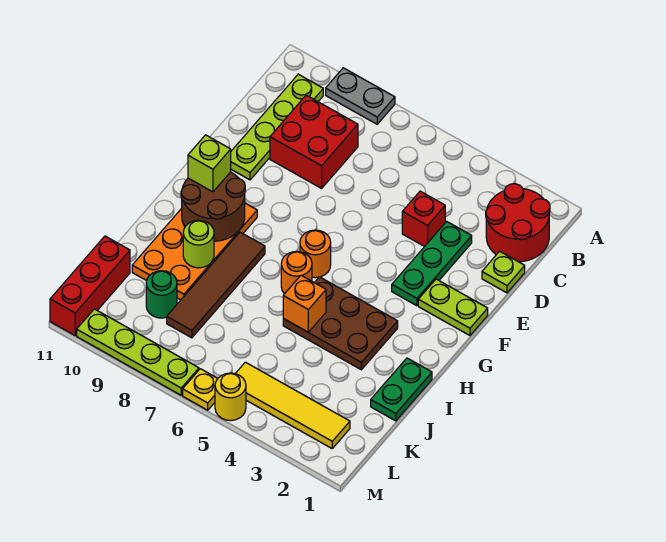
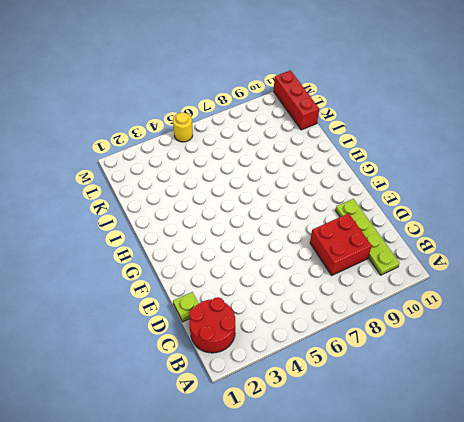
none -> grey 1x2 plate [326,68,395,124]
none -> green 1x3 plate [392,221,472,306]
none -> red 1x1 brick [402,191,445,247]

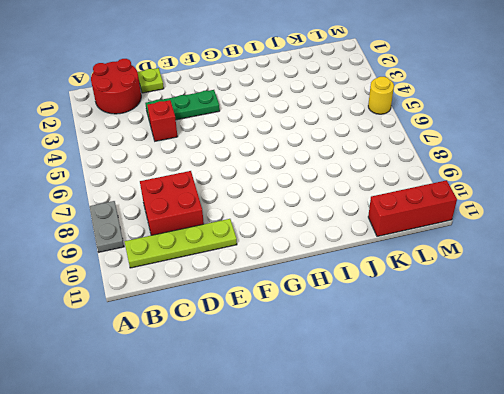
none -> lime 1x2 plate [418,279,488,335]
none -> orange 1x1 round brick [300,230,331,278]
none -> orange 2x4 plate [132,203,257,300]

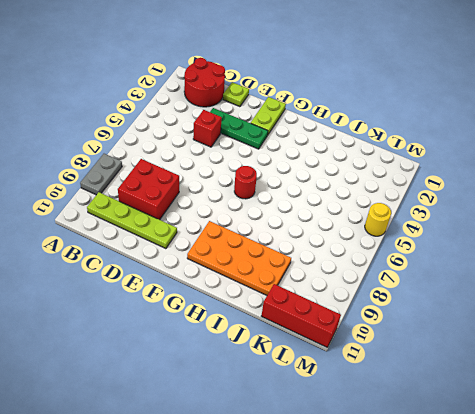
red 1x1 round brick [234,166,257,199] -> orange 1x1 round brick [300,230,331,278]
none -> brown 2x3 plate [283,277,398,370]
none -> orange 1x1 round brick [281,251,312,294]
none -> brown 1x4 tile [167,232,265,338]

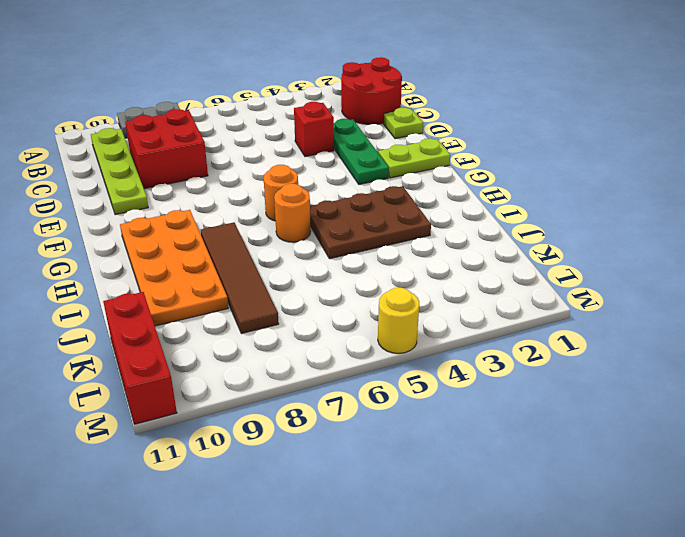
none -> green 1x2 plate [371,358,432,421]
none -> green 1x1 round brick [146,271,177,318]
none -> yellow 1x4 tile [235,362,350,448]

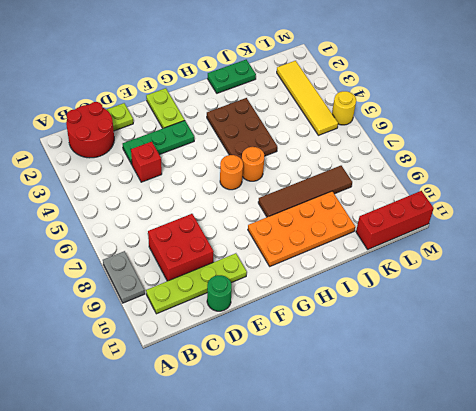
green 1x1 round brick [207,275,232,311] -> green 1x1 round brick moved to [146,271,177,318]
none -> yellow 1x1 plate [183,369,218,410]
none -> lime 1x4 plate [77,309,199,395]
none -> brown 2x2 round brick [181,172,245,241]

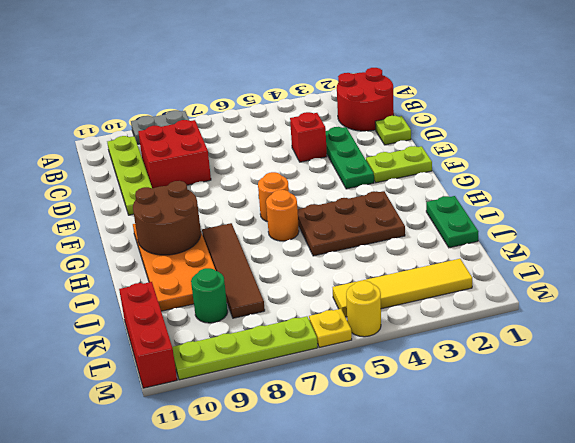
none -> orange 1x1 brick [283,275,326,332]
none -> lime 1x1 round brick [183,220,214,268]
none -> lime 1x1 brick [188,135,231,192]

